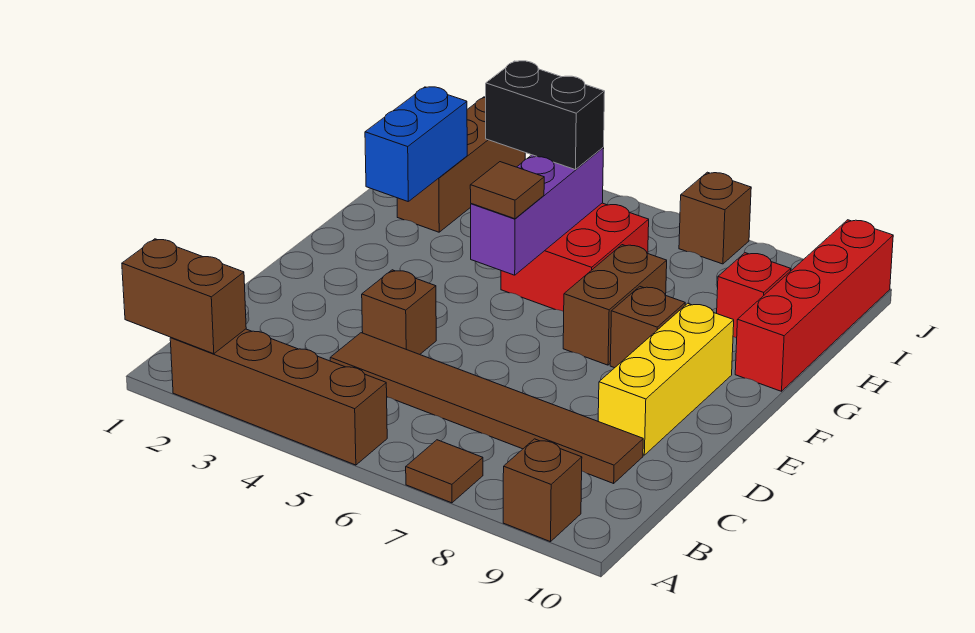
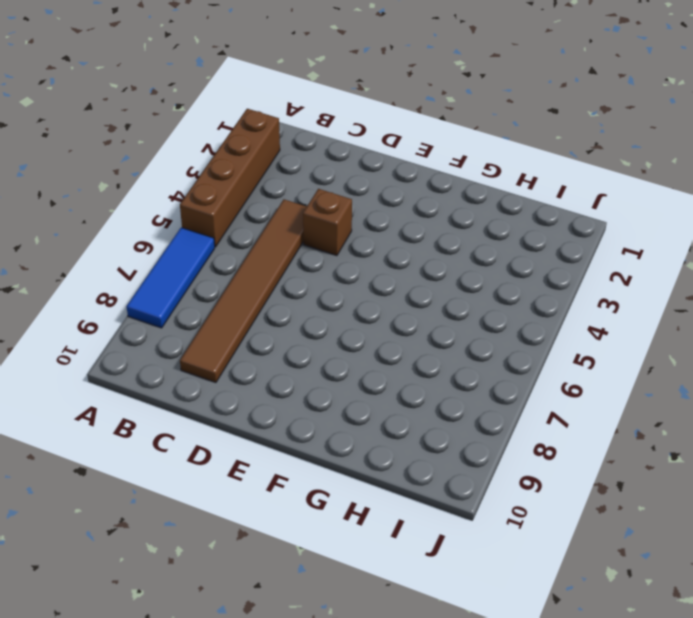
blue 1x3 tile [127,227,215,328] -> brown 1x1 tile [406,440,483,503]
none -> brown 1x1 brick [503,439,582,542]
none -> yellow 1x3 brick [598,303,734,455]
none -> brown 1x2 brick [563,245,667,365]

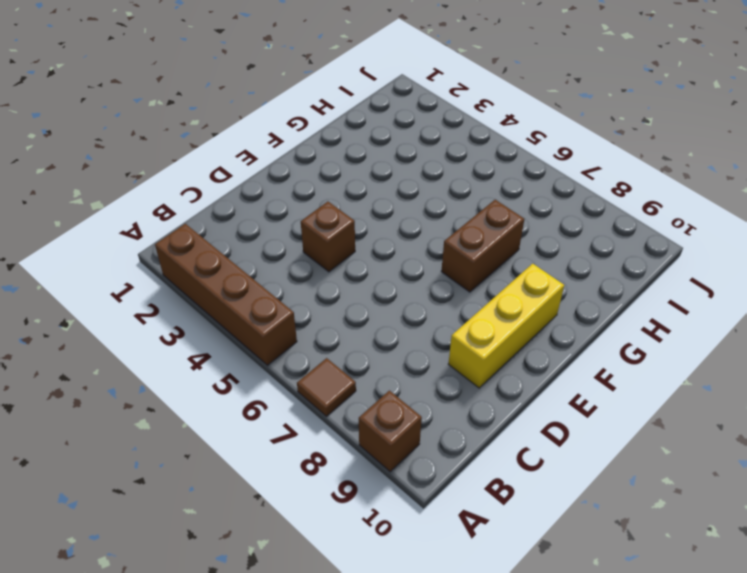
none -> brown 1x6 tile [330,333,643,483]
none -> brown 1x1 brick [610,287,685,368]
none -> red 2x2 brick [501,203,649,312]

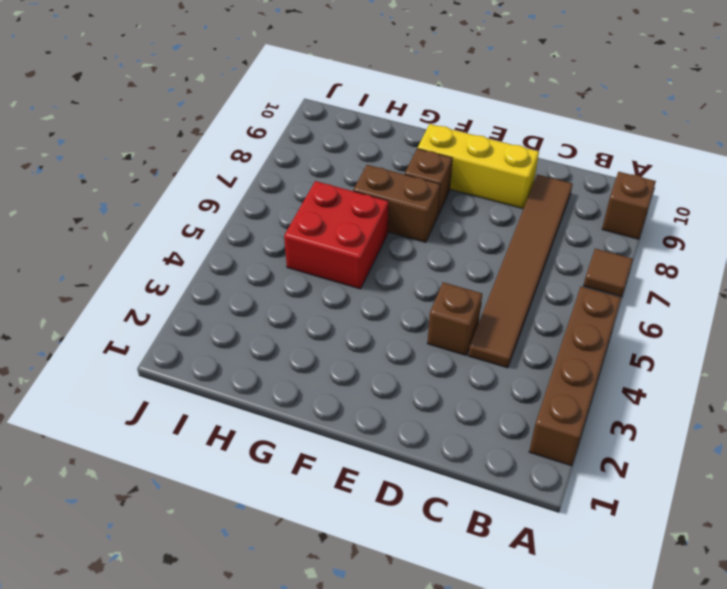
none -> red 1x4 brick [735,220,893,391]
none -> brown 1x3 brick [397,97,525,232]
none -> red 1x1 brick [717,253,791,338]

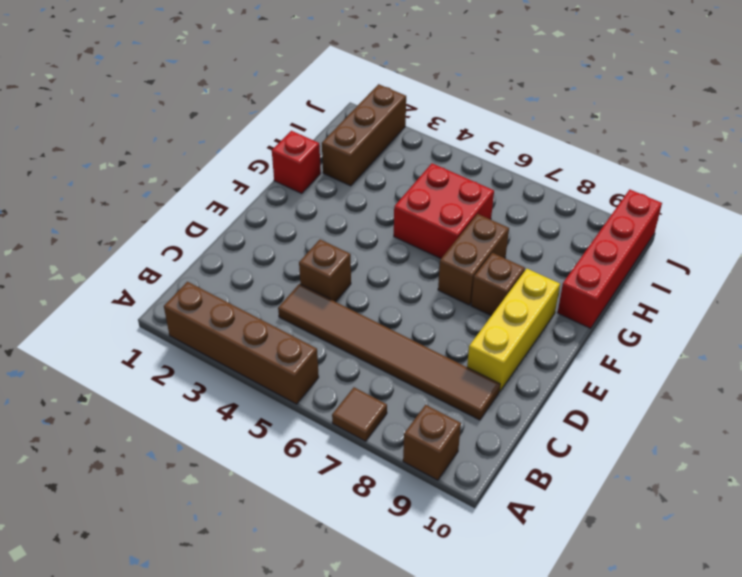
red 1x1 brick [272,131,321,193] -> red 1x1 brick moved to [717,253,791,338]
none -> brown 1x1 brick [679,172,751,264]
none -> brown 1x2 brick [122,239,246,354]
none -> purple 1x3 brick [471,148,604,275]

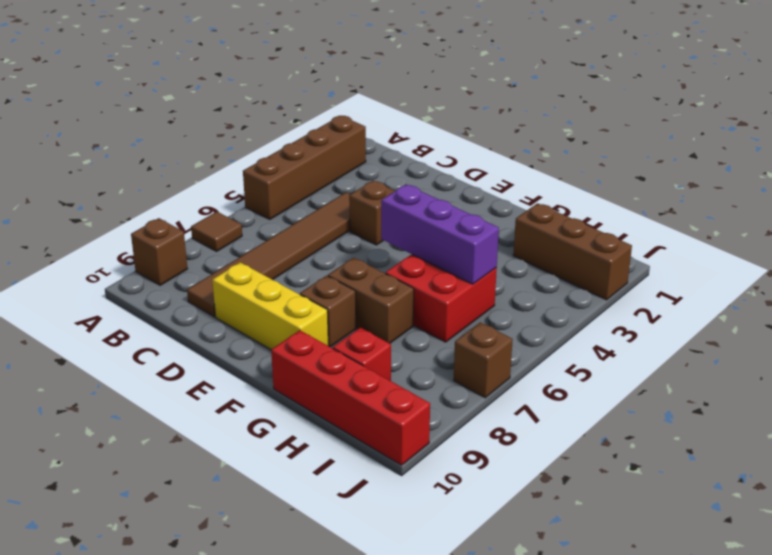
none -> brown 1x2 brick [122,239,246,354]
none -> blue 1x2 brick [365,87,467,201]
none -> brown 1x1 tile [470,162,544,219]

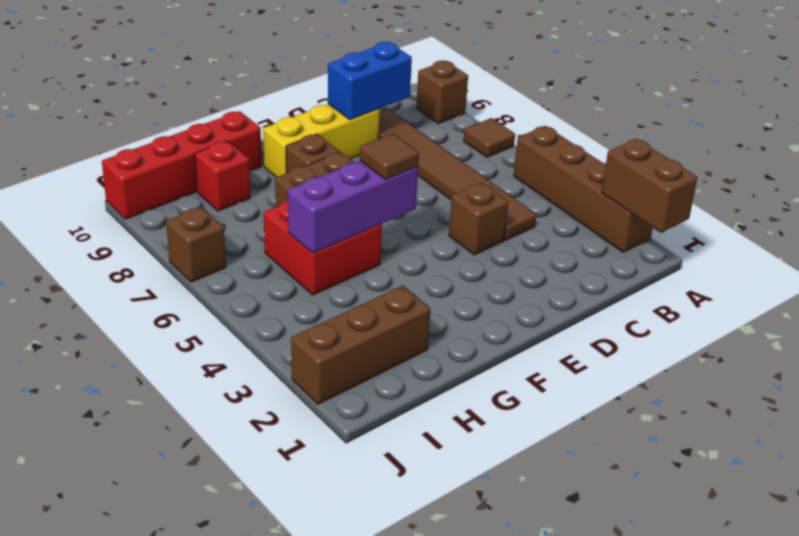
blue 1x2 brick [328,42,412,120] -> blue 1x2 brick moved to [365,87,467,201]
none -> black 1x2 brick [486,61,605,170]

